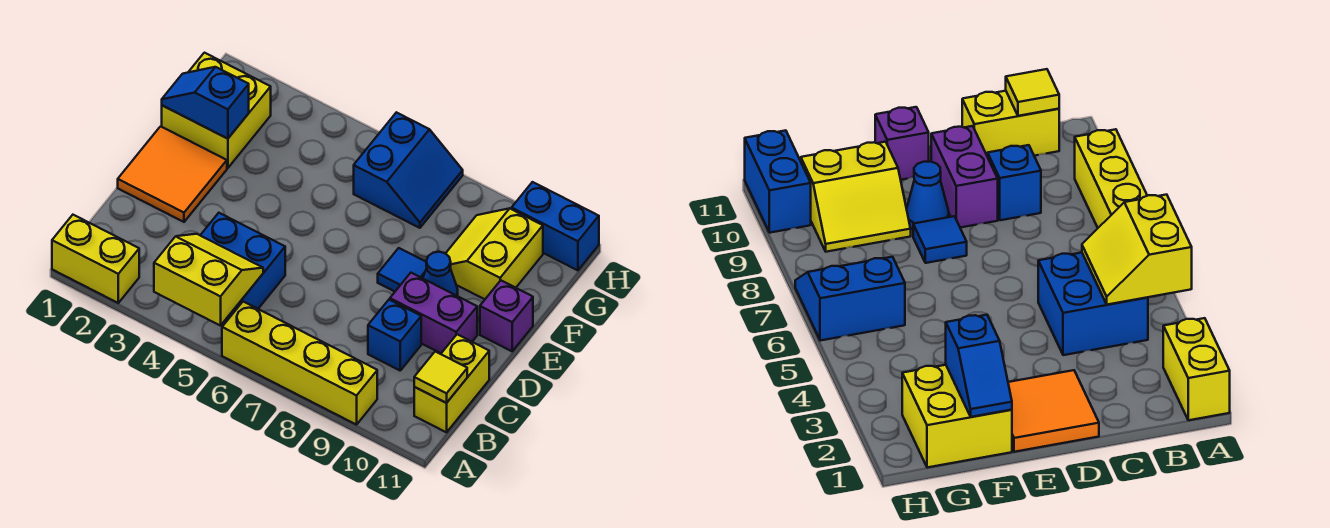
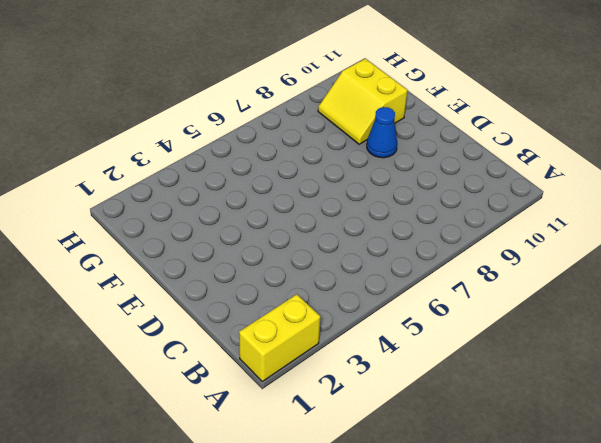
none -> yellow 1x4 brick [222,302,377,425]
none -> blue 2x2 brick [200,213,285,320]
none -> yellow 1x2 brick [414,334,489,432]

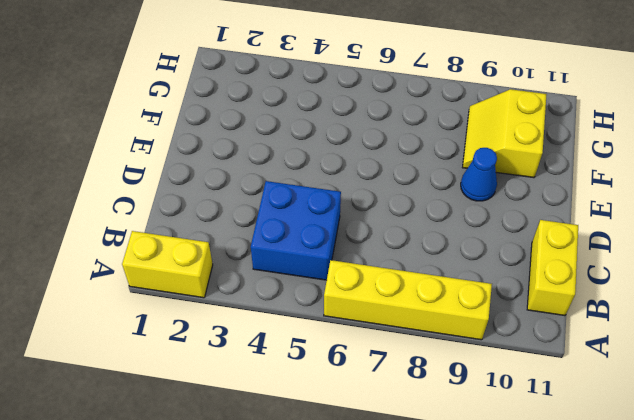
none -> blue 1x1 brick [368,300,421,370]
none -> orange 2x2 tile [118,126,227,222]
none -> purple 1x2 brick [390,273,477,353]

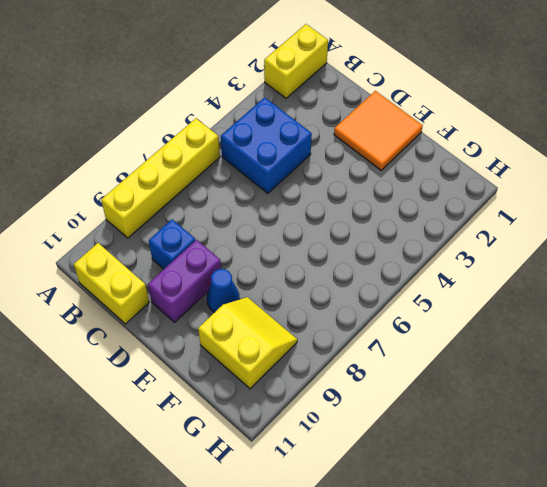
none -> blue 1x1 tile [378,248,427,292]
none -> purple 1x1 brick [480,280,533,351]
none -> yellow 2x2 brick [162,53,271,168]

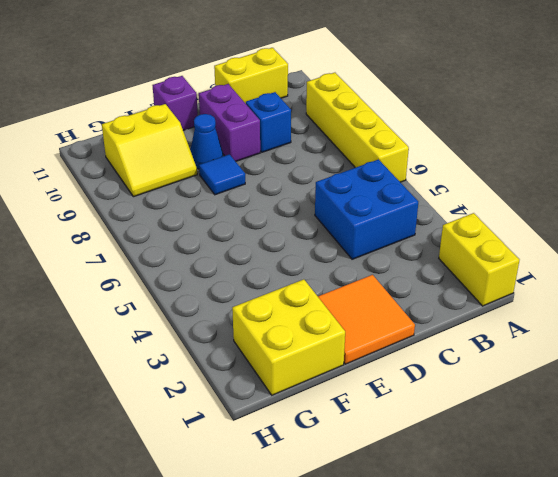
none -> blue 2x2 slope [354,112,463,228]
none -> blue 1x2 brick [512,182,599,270]
none -> yellow 2x2 slope [154,234,263,326]

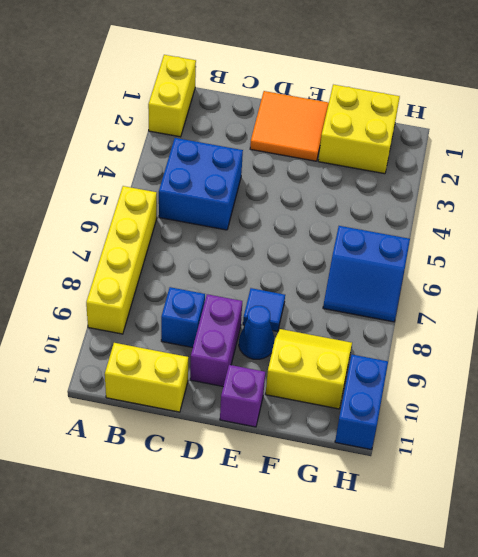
none -> yellow 2x2 slope [154,234,263,326]
none -> yellow 1x1 tile [414,351,467,403]
none -> blue 1x2 slope [162,67,249,139]

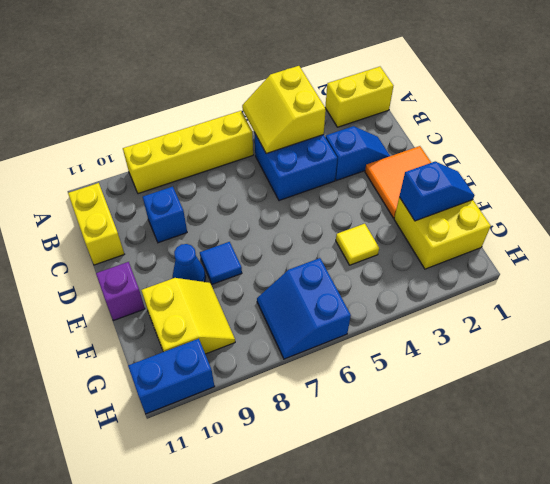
yellow 2x2 slope [242,66,326,153] -> yellow 2x2 slope turned to [154,234,263,326]
blue 1x2 slope [325,126,390,181] -> none
yellow 1x1 tile [336,224,379,265] -> yellow 1x1 tile moved to [414,351,467,403]
none -> purple 1x2 brick [390,273,477,353]

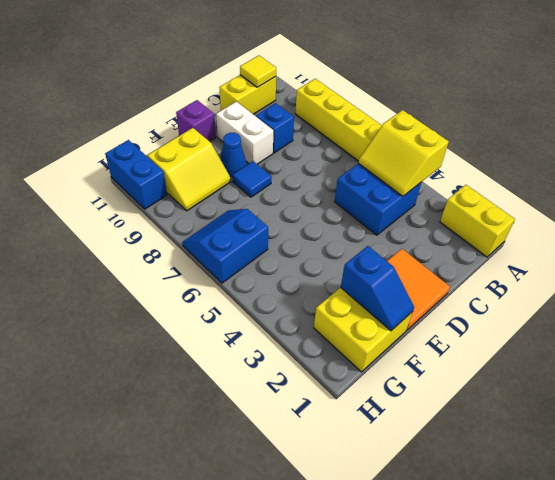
white 1x2 brick [216,101,273,164] -> purple 1x2 brick [390,273,477,353]

